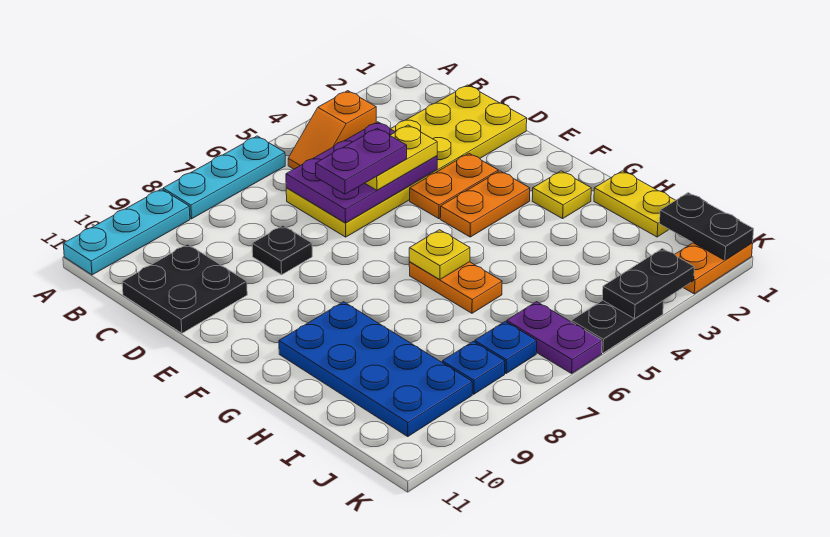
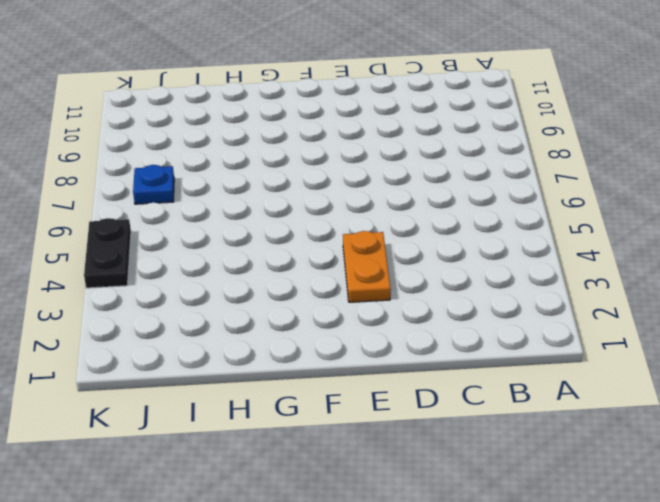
none -> cyan 1x3 plate [163,136,285,219]
none -> cyan 1x3 plate [63,189,190,275]
none -> orange 1x2 slope [288,91,376,169]

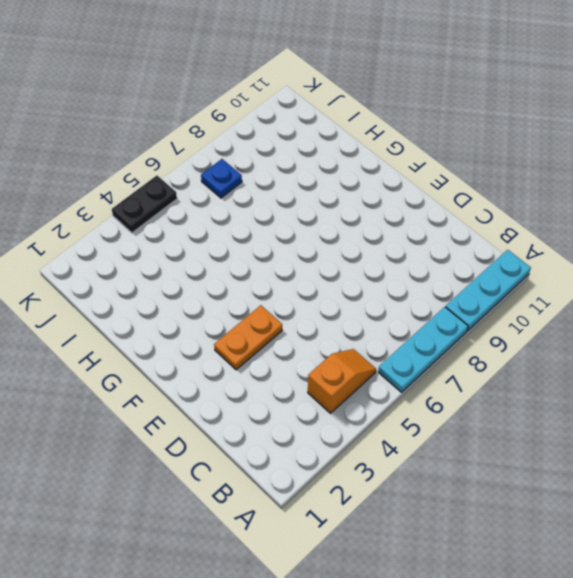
none -> yellow 2x6 plate [286,85,527,237]
none -> black 2x2 plate [122,244,247,333]
none -> black 1x1 plate [252,226,312,275]

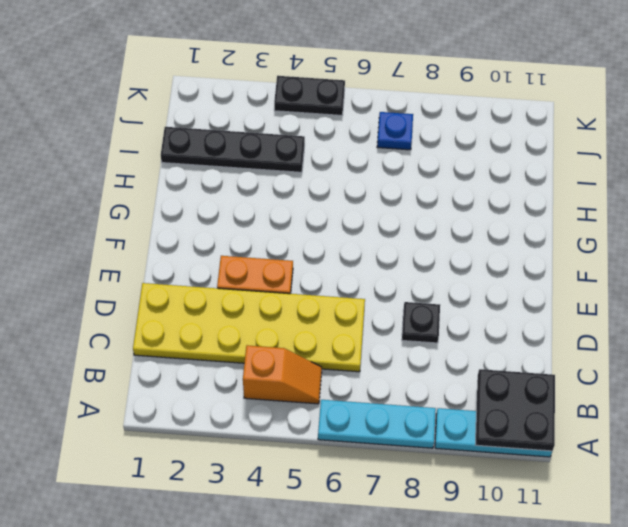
black 2x2 plate [475,369,555,451] -> black 2x2 plate moved to [122,244,247,333]
black 1x4 plate [161,127,305,172] -> yellow 1x2 plate [594,171,675,237]
none -> orange 1x2 plate [440,171,530,237]
none -> yellow 1x1 plate [532,171,591,219]
none -> orange 1x2 plate [409,262,502,313]

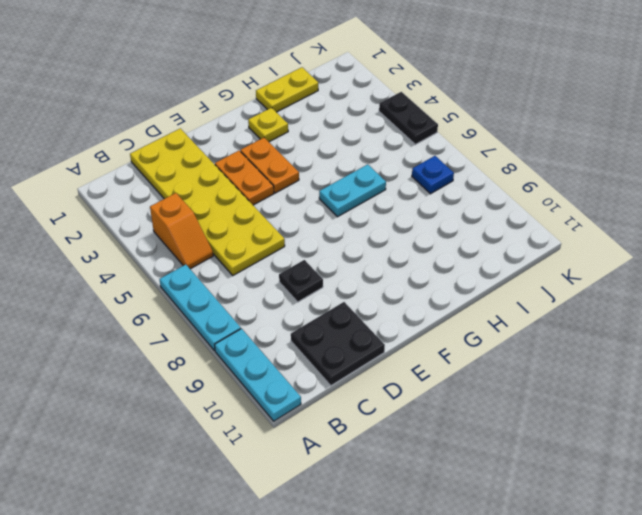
cyan 1x2 plate [319,164,386,217] -> orange 1x2 plate [409,262,502,313]
none -> blue 2x4 plate [279,302,472,436]
none -> purple 1x2 plate [507,302,602,373]
none -> blue 1x1 plate [442,342,505,394]

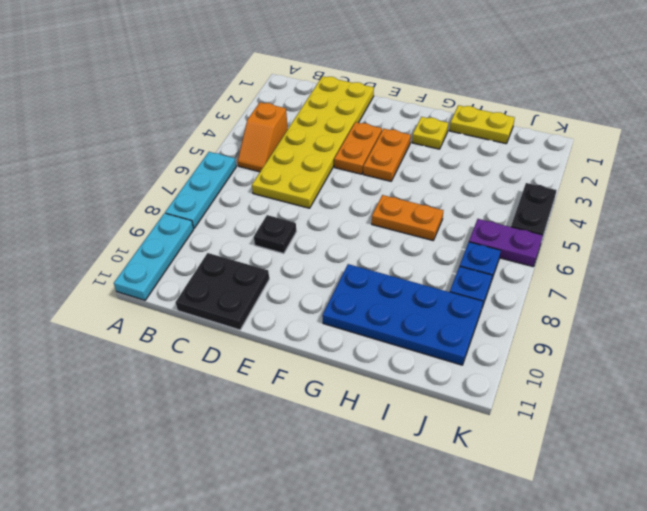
none -> orange 1x2 plate [675,243,753,294]
none -> purple 2x3 plate [286,122,437,223]
none -> yellow 1x1 plate [409,230,470,280]

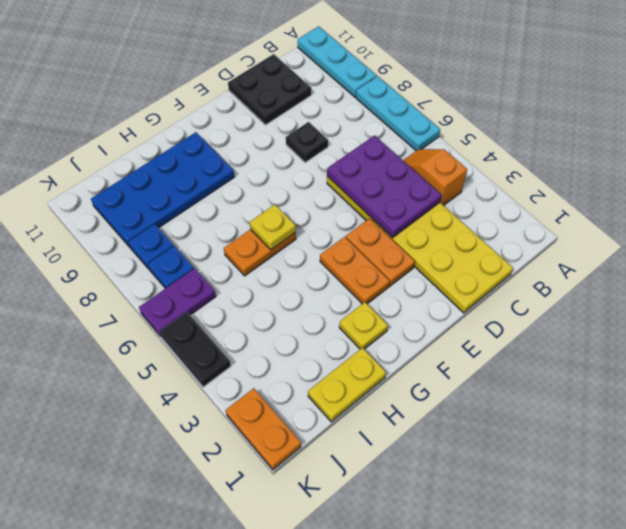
none -> black 1x2 plate [660,193,754,260]
none -> black 1x2 plate [602,249,695,319]
none -> yellow 1x2 plate [365,125,437,190]

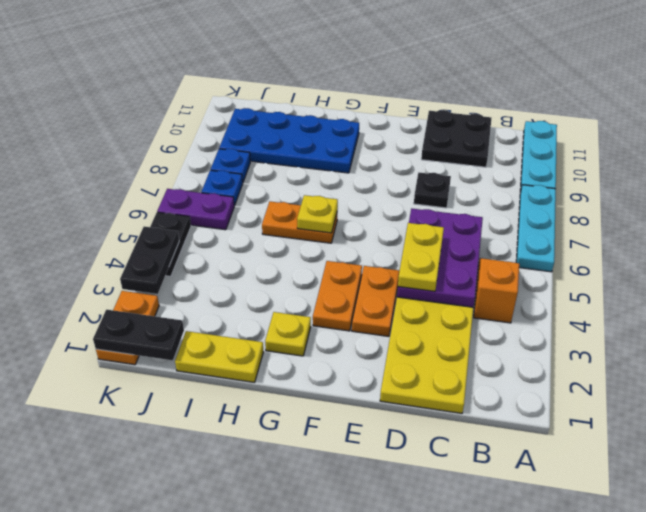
none -> purple 1x2 plate [316,128,407,194]

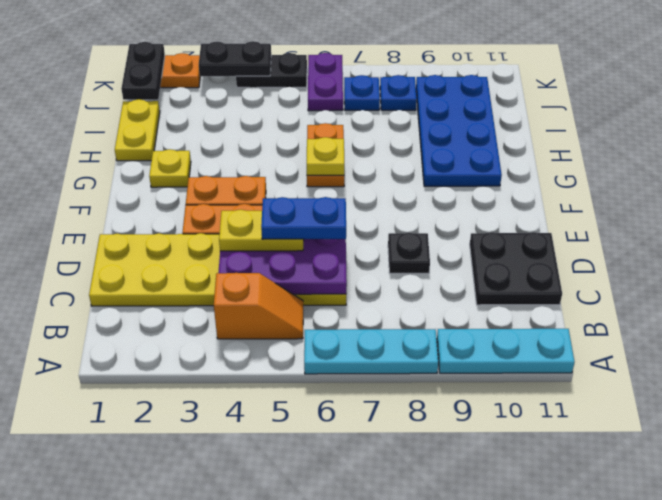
blue 1x2 plate [261,197,346,239] -> purple 1x2 plate [316,128,407,194]

